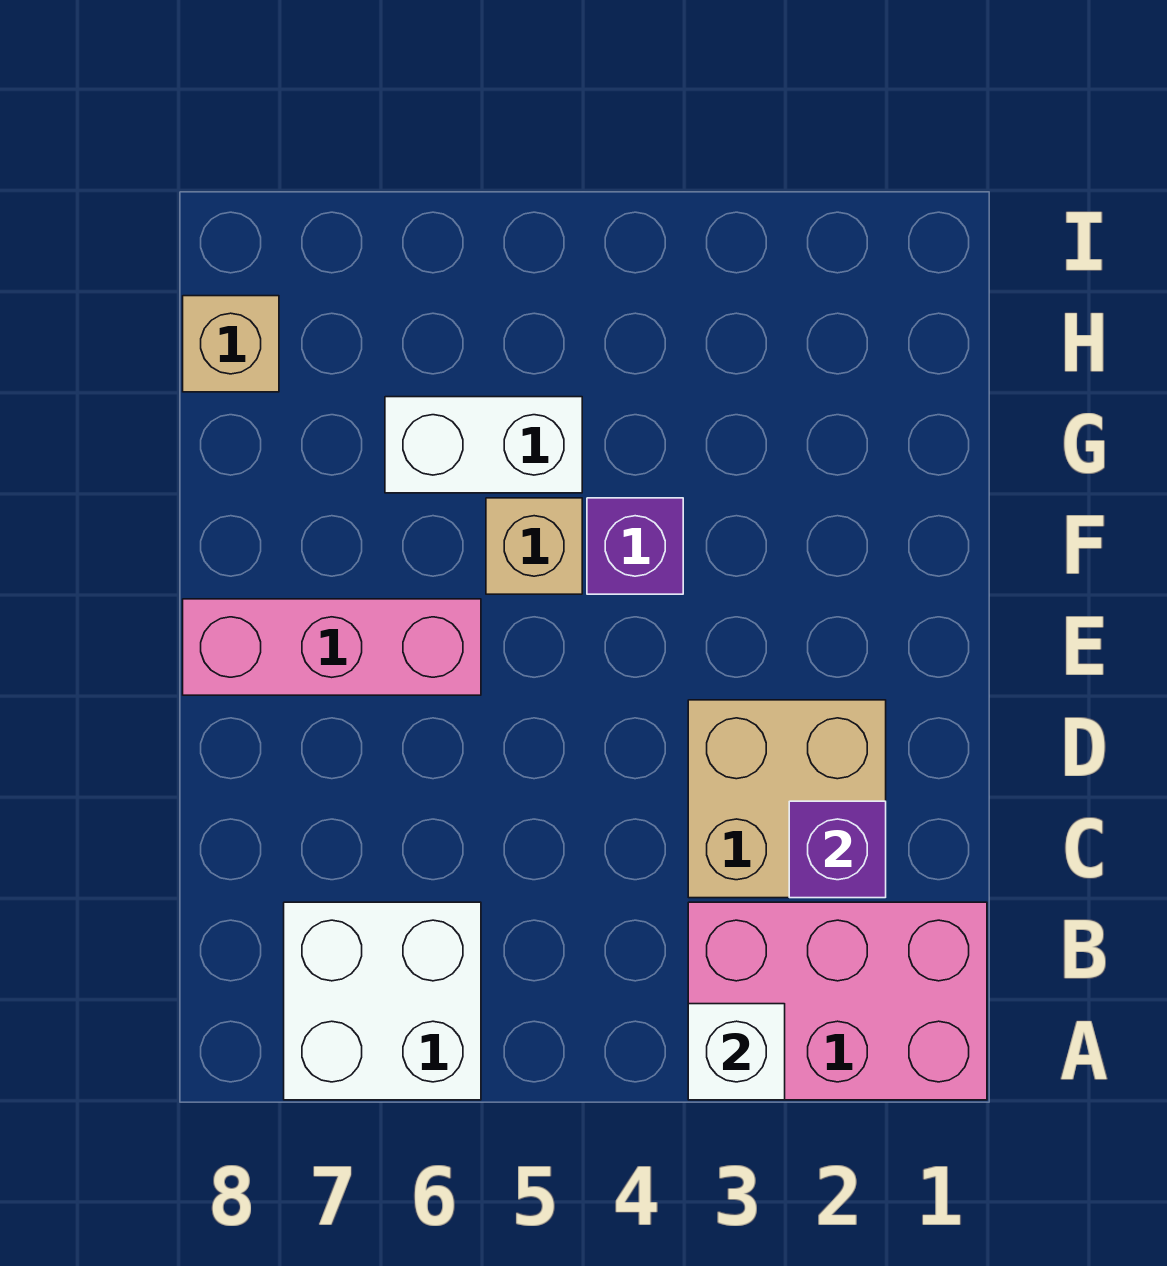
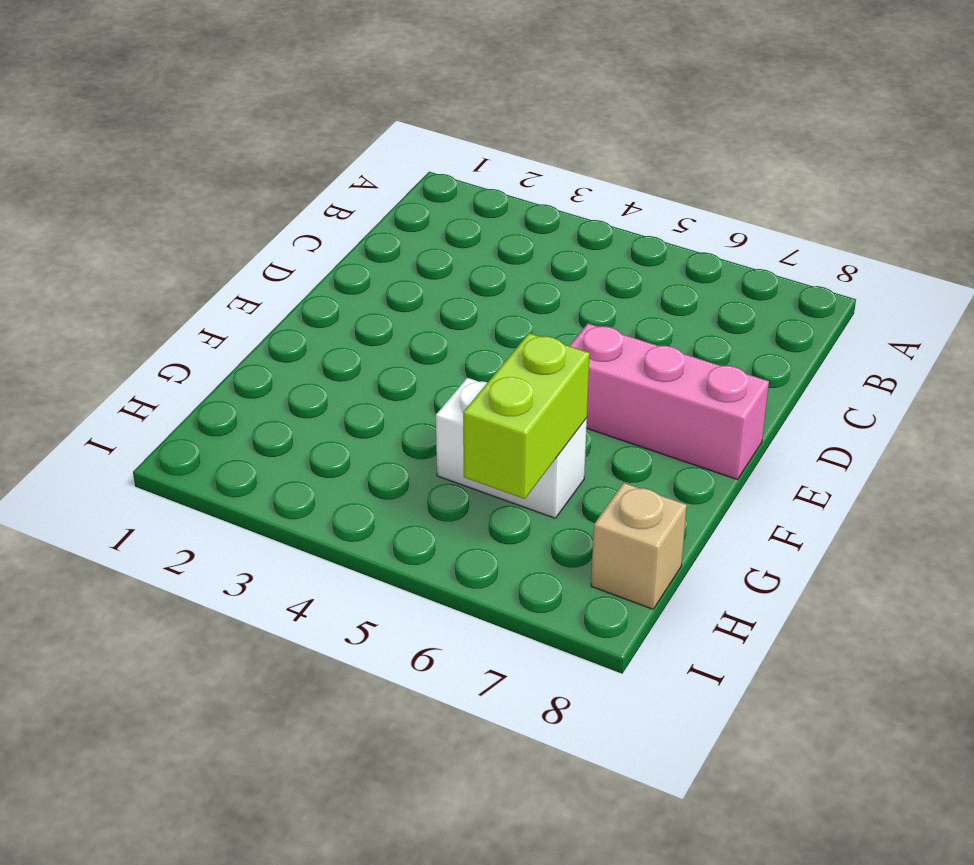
lime 1x2 brick [463,333,590,499] -> none
none -> pink 2x3 brick [688,902,987,1100]
none -> white 2x2 brick [284,902,481,1100]

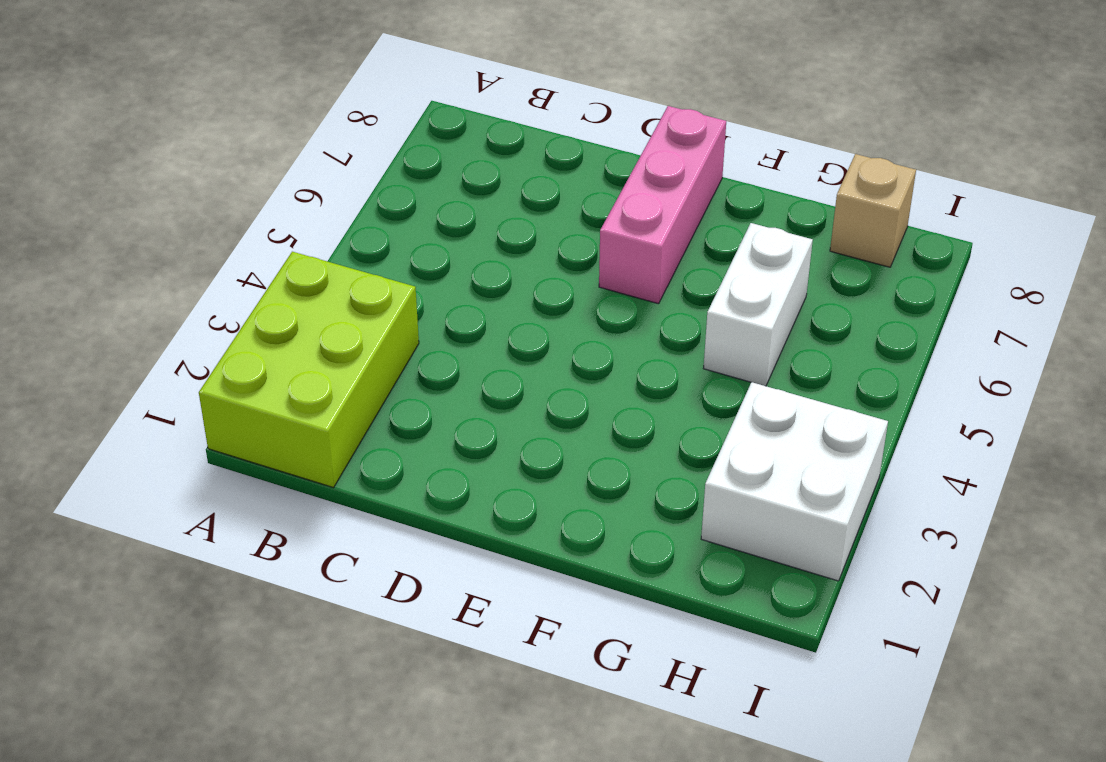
lime 2x3 brick [199,252,419,488] -> pink 2x3 brick [688,902,987,1100]
white 2x2 brick [701,382,888,581] -> white 2x2 brick moved to [284,902,481,1100]
none -> tan 2x2 brick [688,700,886,898]
none -> purple 1x1 brick [587,498,683,594]

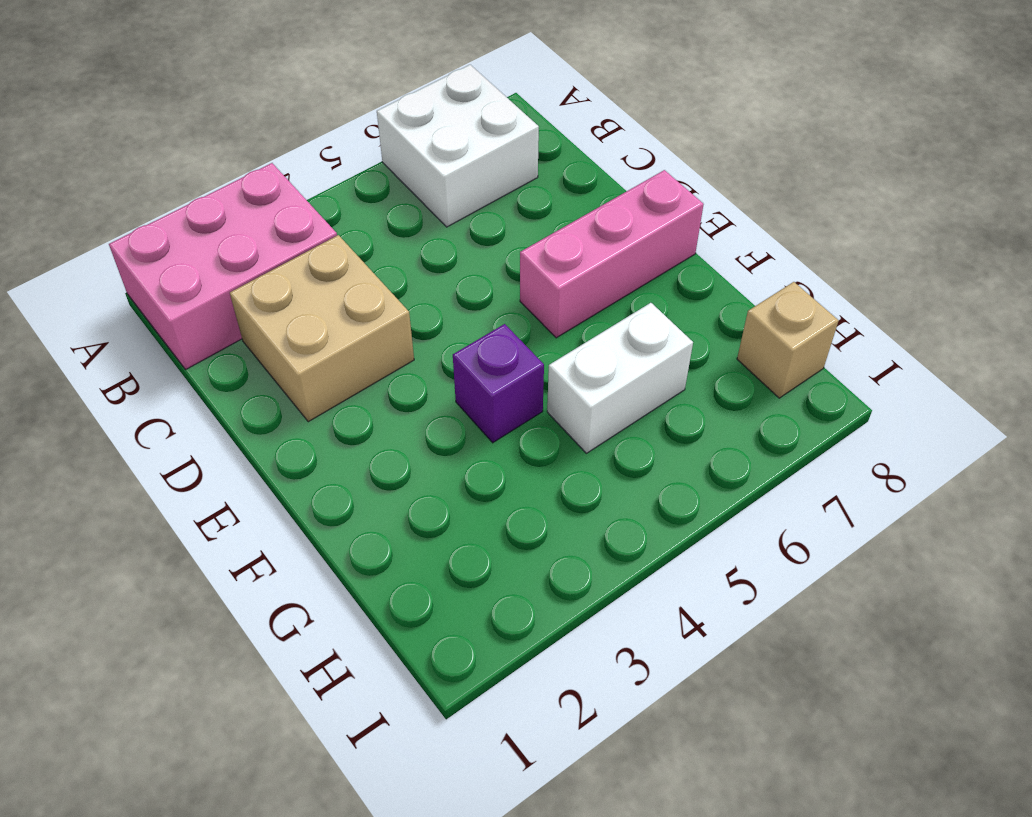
none -> tan 1x1 brick [486,498,582,594]
none -> white 1x1 brick [688,1004,785,1100]

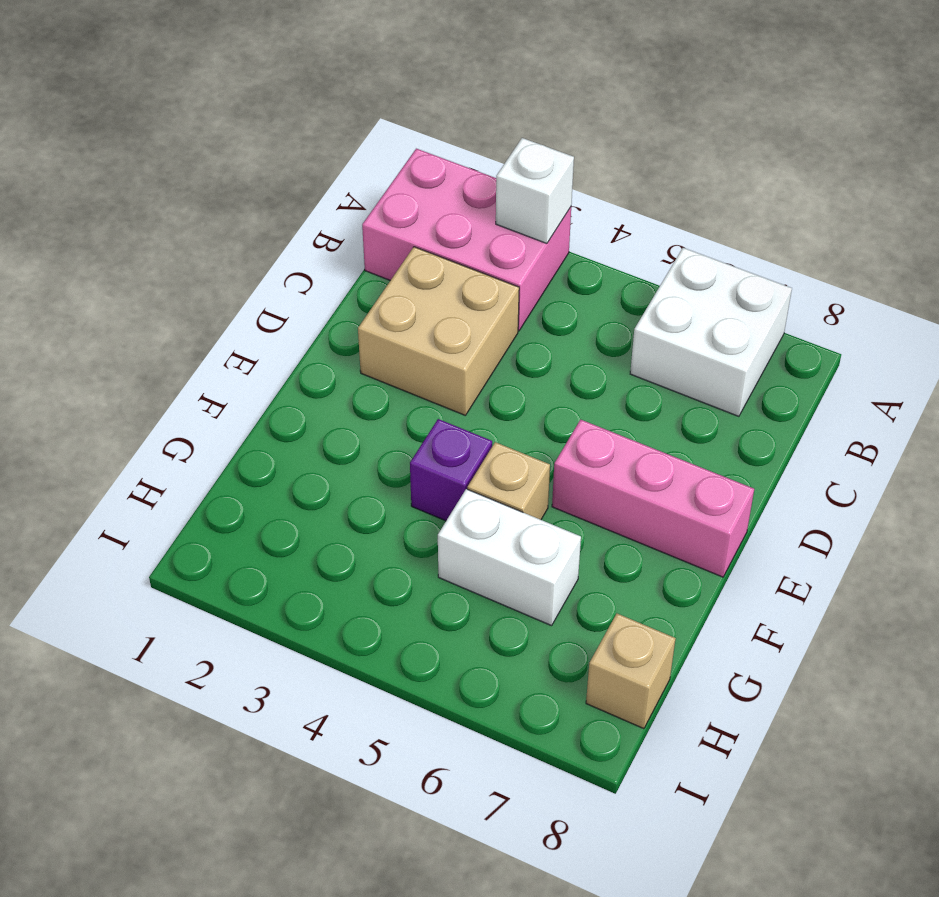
none -> purple 1x1 brick [789,801,886,898]

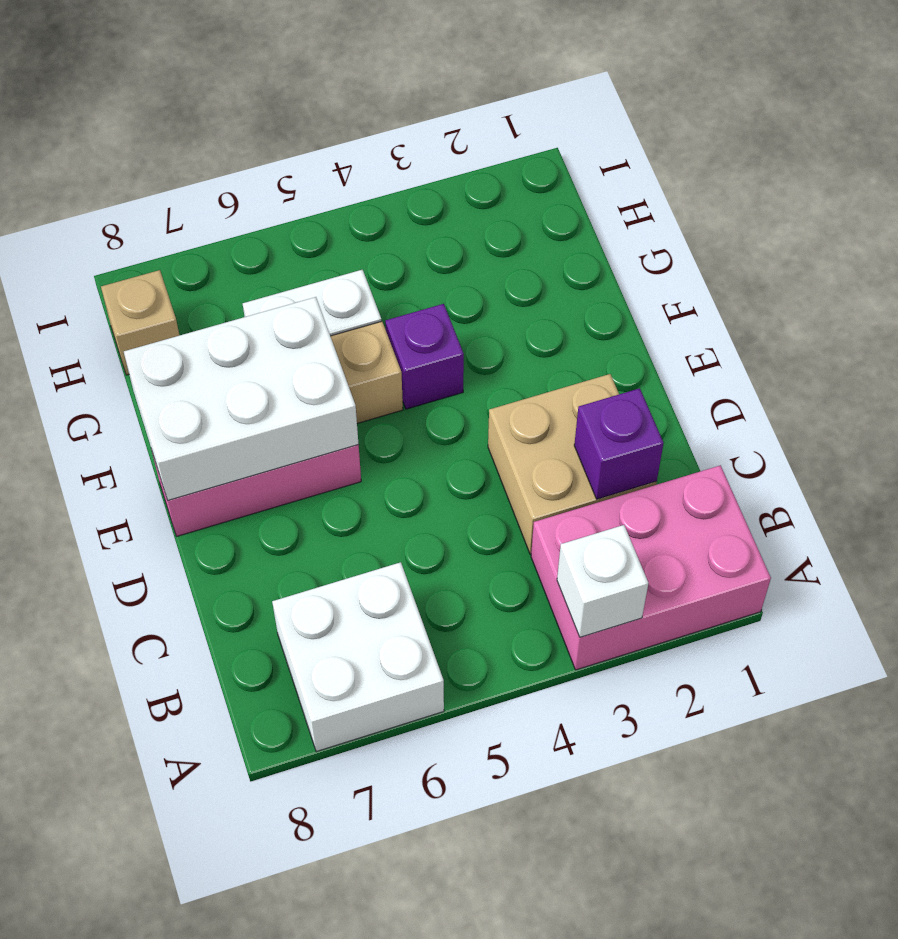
white 2x3 brick [124,297,359,500] -> none

